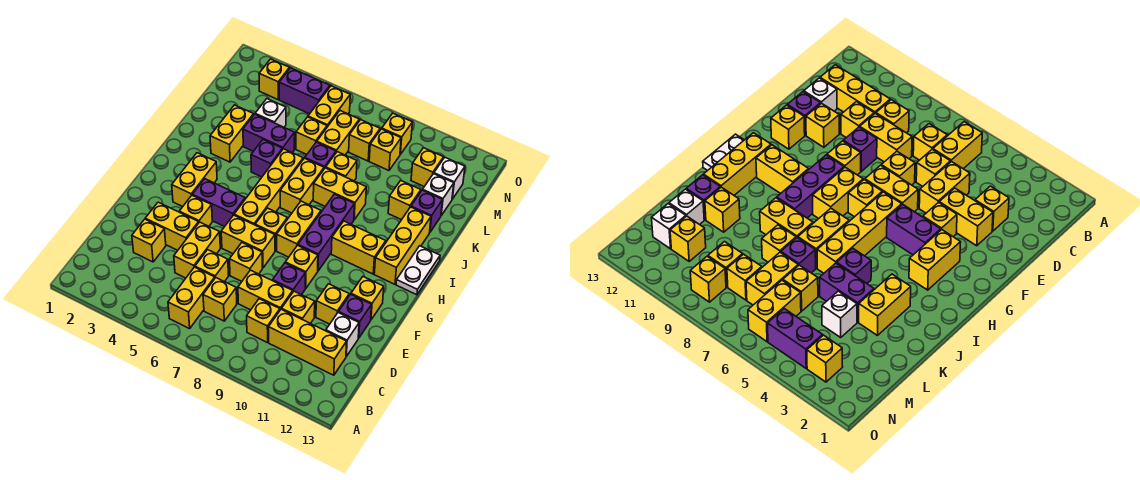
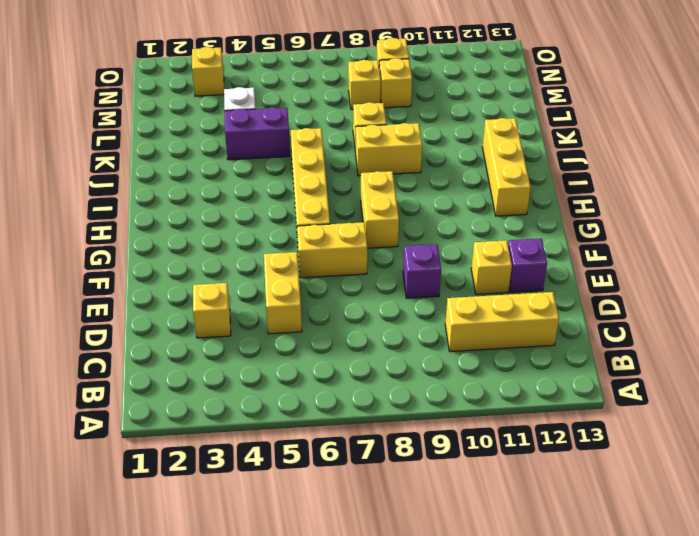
none -> yellow 1x2 brick [168,267,215,329]
none -> yellow 1x1 brick [203,278,237,321]
none -> yellow 1x1 brick [247,299,280,343]
none -> yellow 1x1 brick [195,250,229,282]

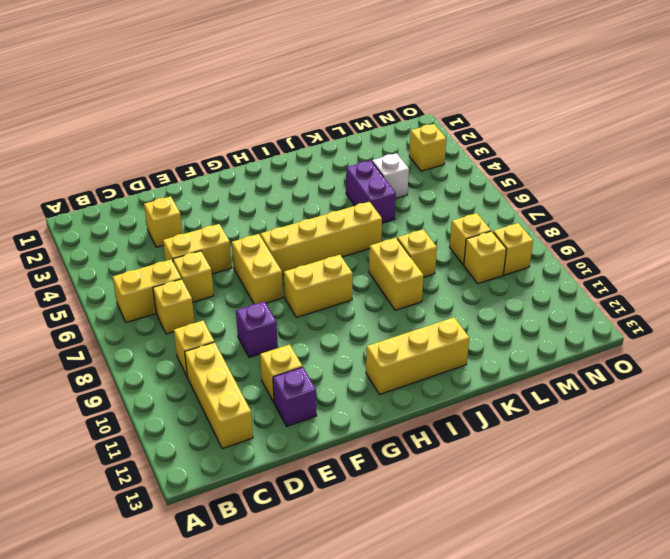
none -> yellow 1x2 brick [238,270,293,310]
none -> yellow 1x1 brick [282,291,315,323]
none -> white 1x1 brick [326,313,359,356]
none -> yellow 1x2 brick [145,202,199,250]

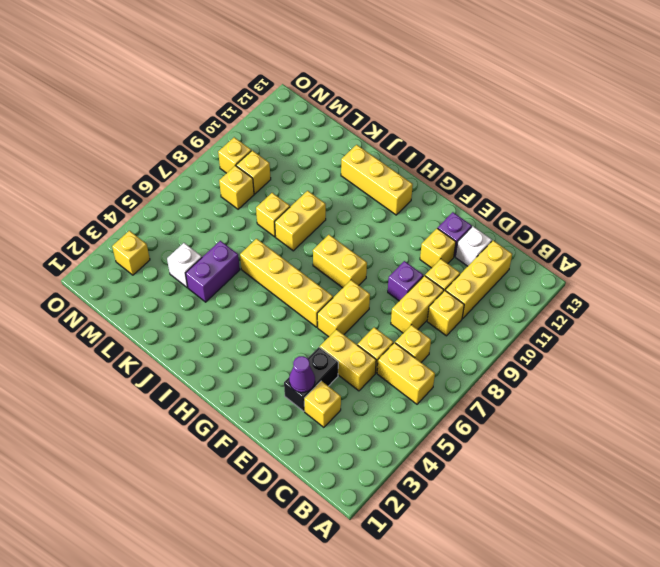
black 1x2 brick [284,347,338,411] -> yellow 1x2 brick [145,202,199,250]
purple 1x1 cone [289,356,315,393] -> none
none -> yellow 1x1 brick [230,243,262,281]
none -> yellow 1x1 brick [179,195,212,226]
none -> yellow 1x1 brick [285,245,318,288]
none -> yellow 1x1 brick [351,277,384,320]

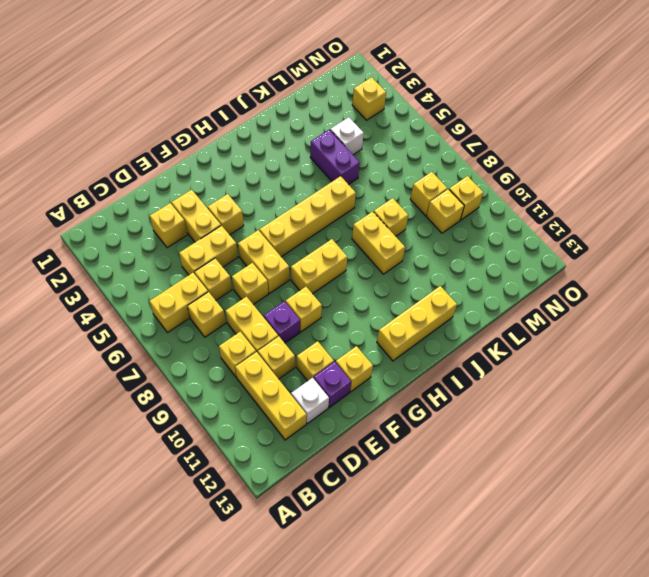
none -> yellow 1x2 brick [172,153,217,207]
none -> purple 1x2 brick [192,179,245,227]
none -> yellow 1x1 brick [255,208,287,251]
none -> purple 1x3 brick [298,194,355,271]

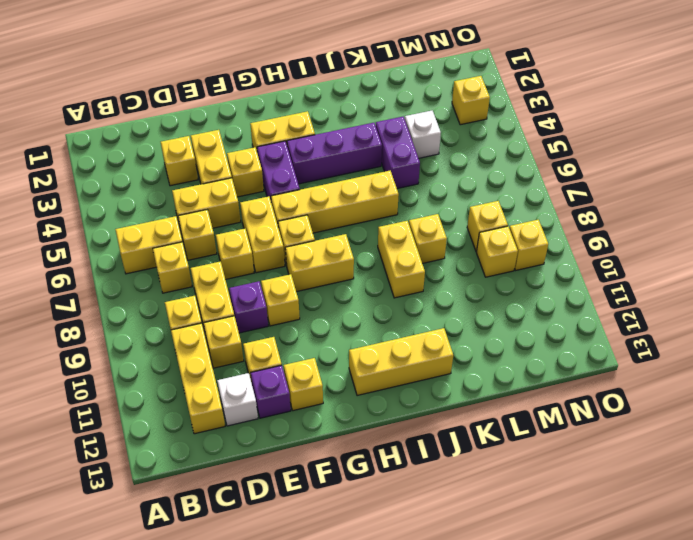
purple 1x3 brick [287,123,382,184] -> purple 1x3 brick moved to [298,194,355,271]
none -> yellow 1x2 brick [331,221,386,274]
none -> white 1x2 plate [396,246,440,295]
none -> yellow 1x2 brick [280,158,324,213]
none -> yellow 1x2 brick [210,105,254,162]

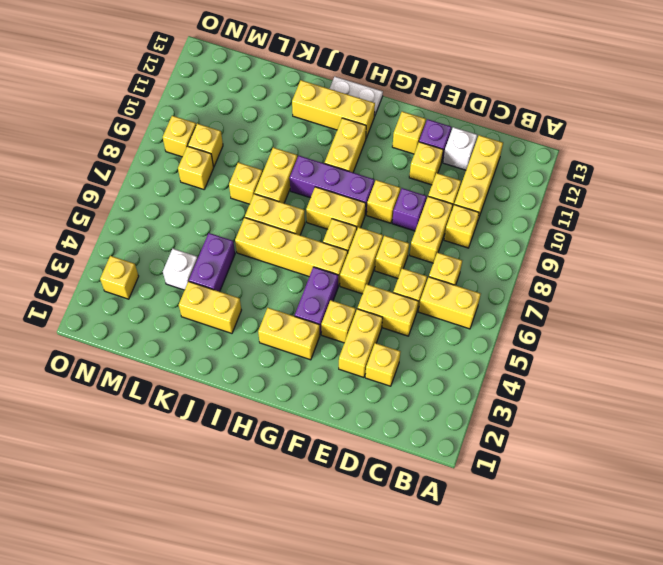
none -> purple 1x1 brick [251,140,282,177]
none -> purple 1x1 brick [305,142,336,169]
none -> yellow 1x1 brick [388,181,421,220]
none -> purple 1x1 brick [411,190,443,232]

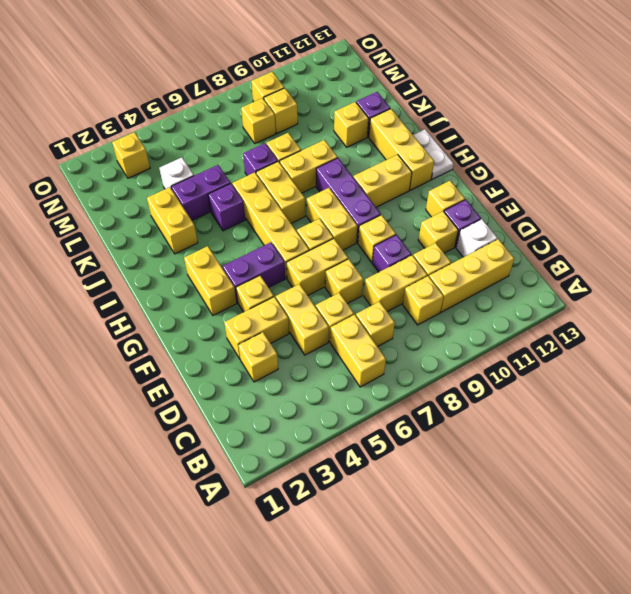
none -> yellow 1x1 brick [296,117,327,154]
none -> yellow 1x2 brick [317,111,359,155]
none -> white 1x1 brick [423,174,454,216]
none -> yellow 1x2 brick [308,86,350,127]

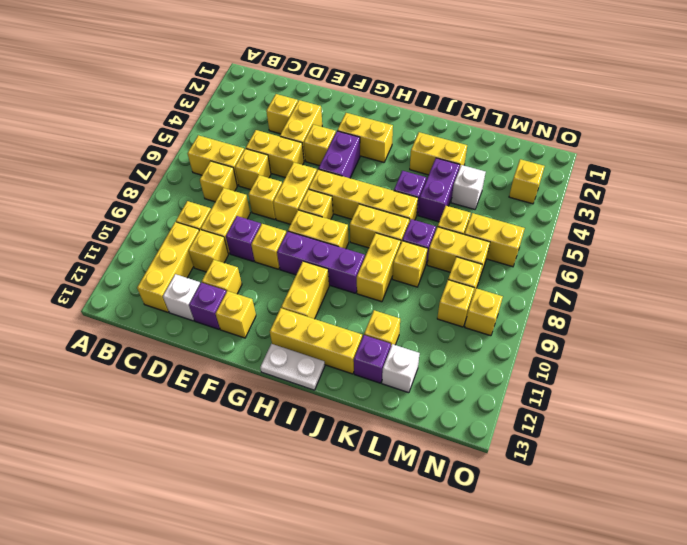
none -> yellow 1x1 brick [411,148,444,186]
none -> white 1x1 brick [434,157,465,199]
none -> purple 1x2 brick [279,68,330,114]

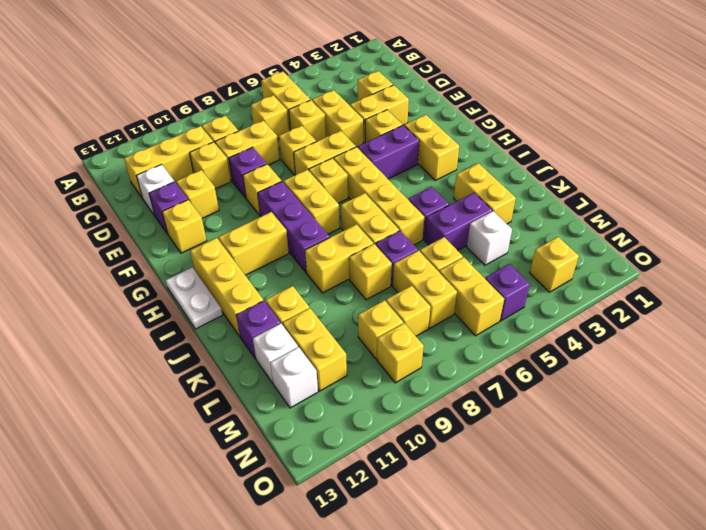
yellow 1x2 brick [283,308,347,391] -> yellow 1x1 brick [411,148,444,186]
purple 1x1 brick [485,264,530,321] -> purple 1x2 brick [279,68,330,114]

